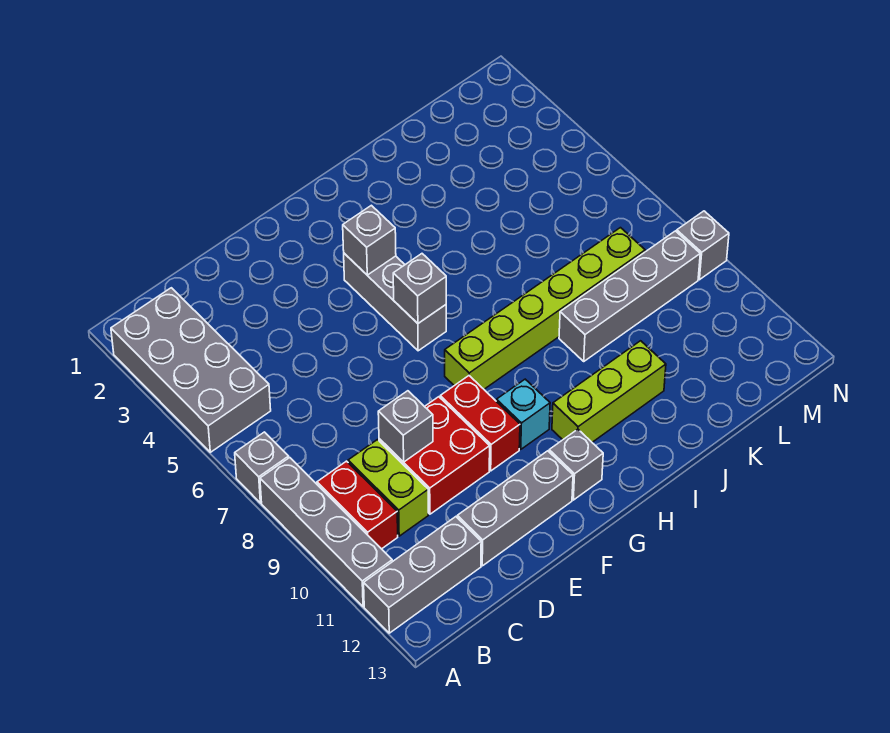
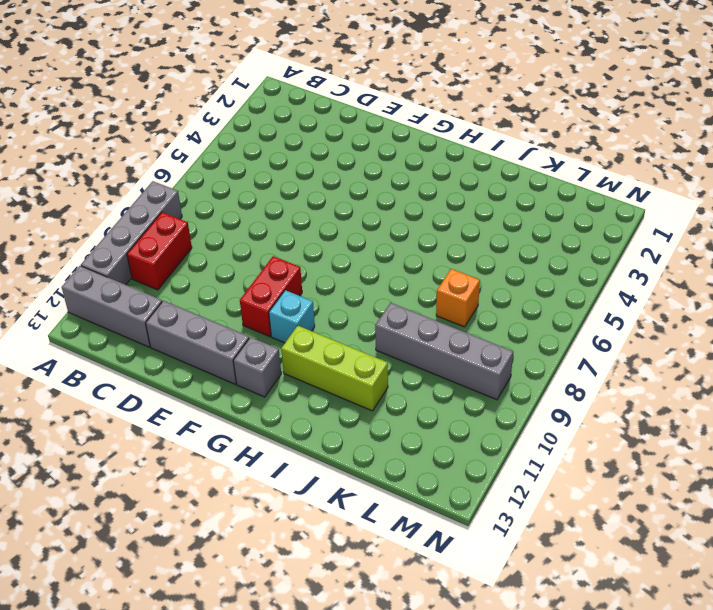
orange 1x1 brick [436,269,480,327] -> none
none -> grey 2x4 brick [111,288,271,452]
none -> grey 1x1 brick [235,432,289,503]
none -> lime 1x2 brick [348,440,428,536]

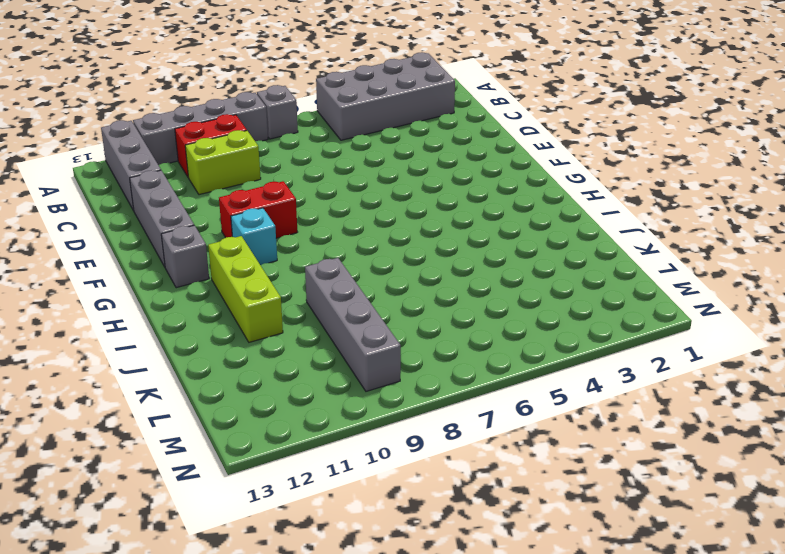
none -> red 2x2 brick [379,397,490,514]
none -> grey 1x3 brick [344,253,446,351]
none -> lime 1x6 brick [445,228,645,389]

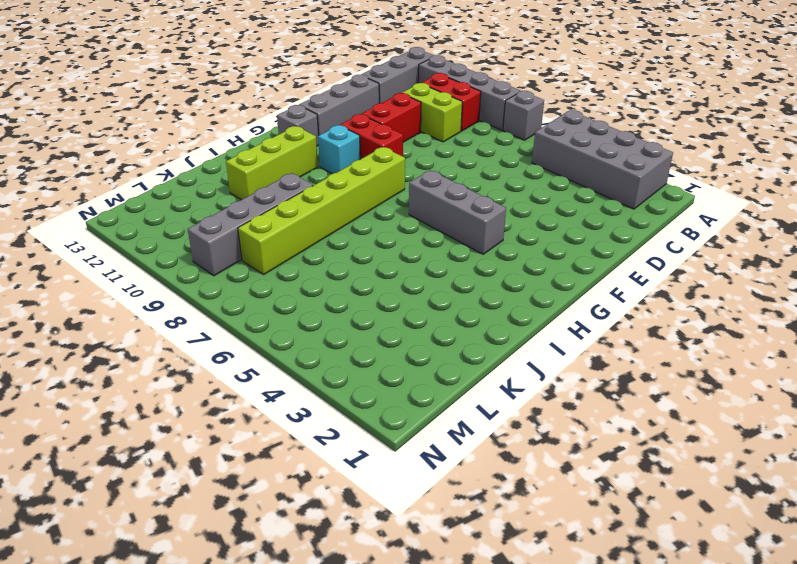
red 1x2 brick [362,93,421,142] -> red 2x2 brick [379,397,490,514]
none -> grey 1x1 brick [677,211,729,280]
none -> grey 1x1 brick [378,391,433,462]
none -> grey 1x1 brick [343,205,396,275]

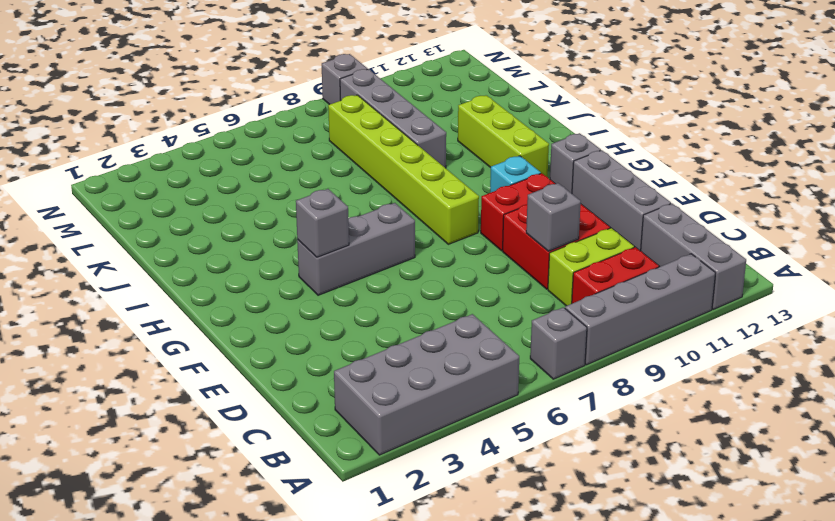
none -> grey 1x1 brick [393,254,446,323]

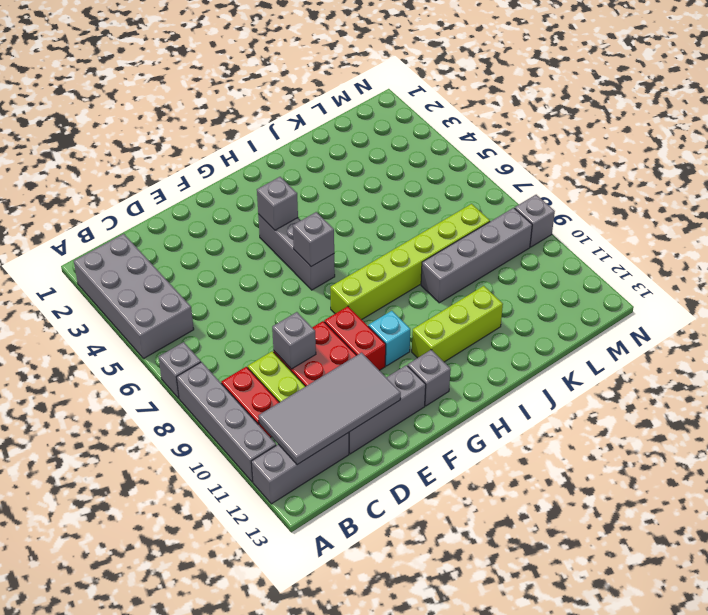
grey 2x4 tile [258,353,401,465] -> none

